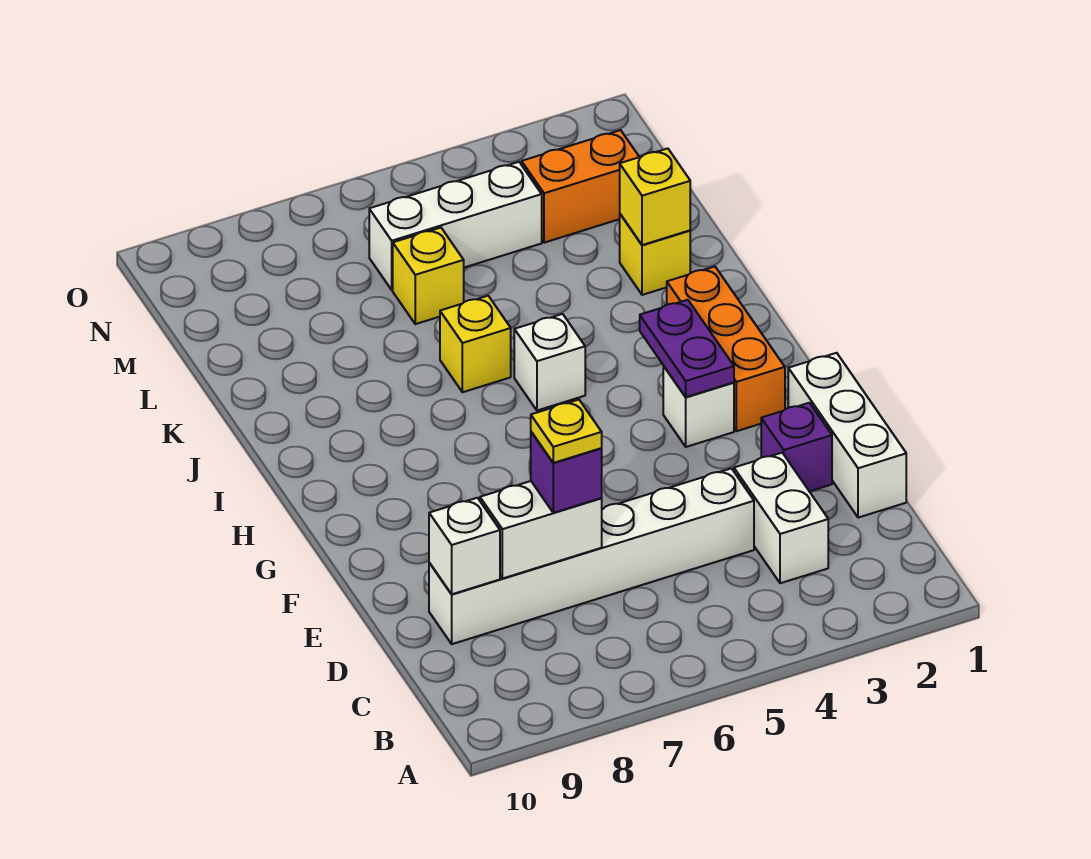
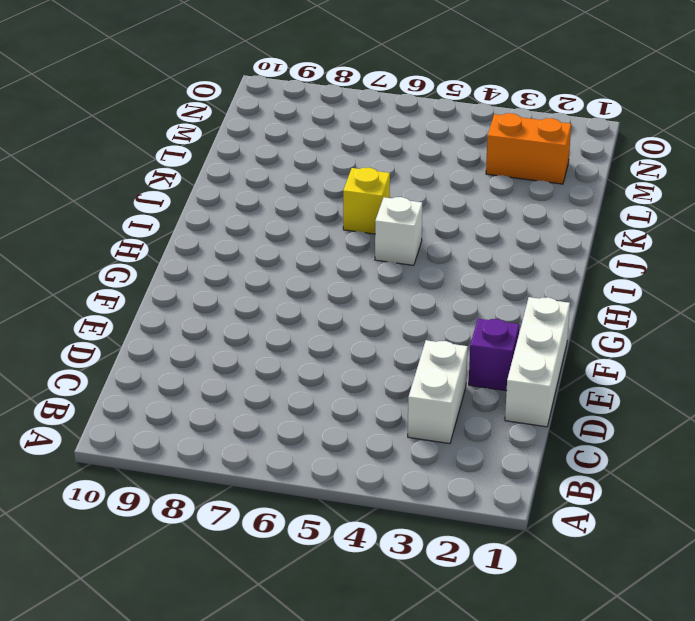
none -> white 1x6 brick [429,468,754,644]
none -> orange 1x3 brick [667,267,785,431]
none -> white 1x1 brick [663,366,734,447]

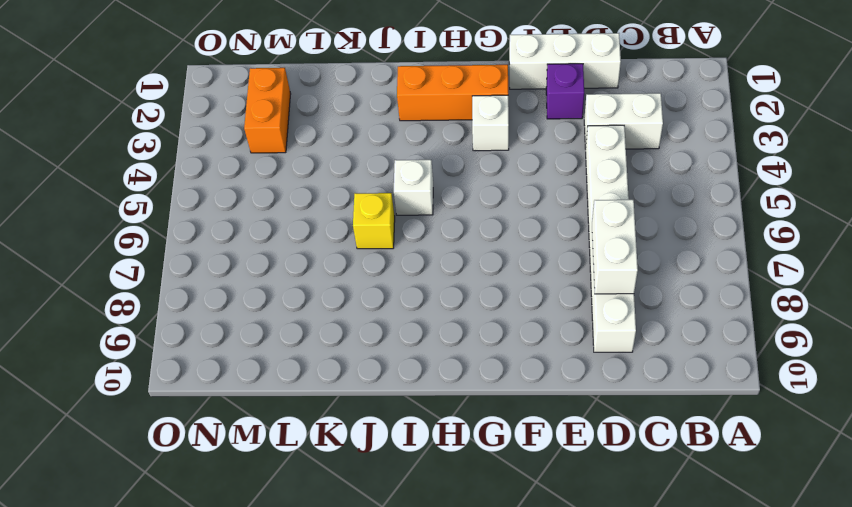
none -> yellow 1x1 brick [620,214,690,295]
none -> yellow 1x1 brick [393,228,464,324]
none -> white 1x3 brick [369,162,542,290]

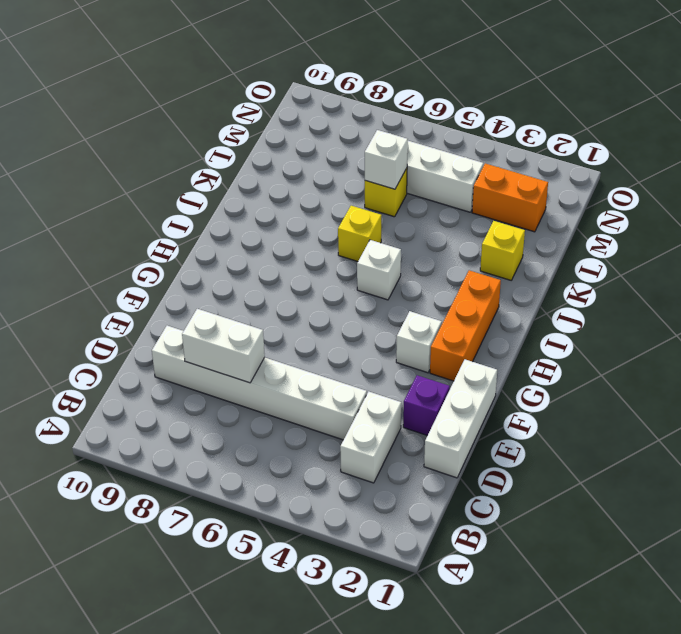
white 1x1 brick [365,130,408,189] -> white 1x1 brick moved to [429,498,500,594]
none -> purple 1x2 plate [640,300,734,397]
none -> yellow 1x1 brick [620,148,690,245]
none -> purple 1x1 brick [531,432,602,513]

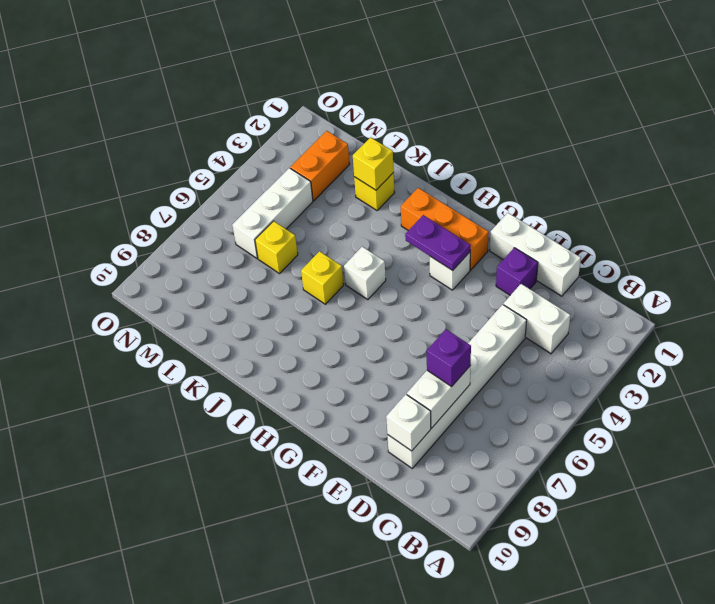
none -> yellow 1x1 plate [531,400,602,463]

